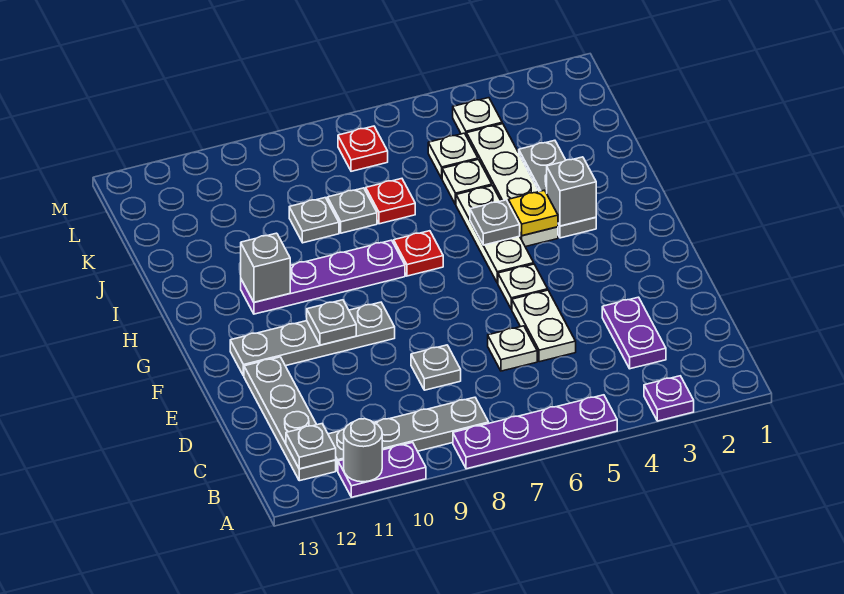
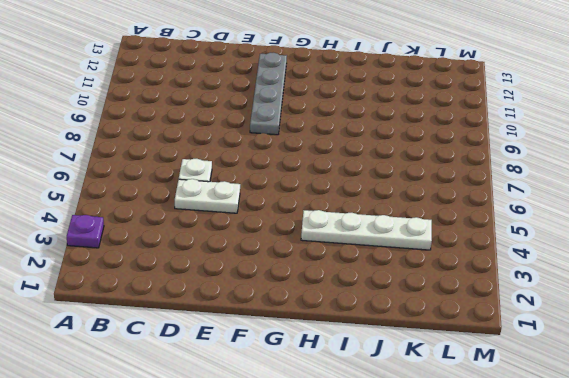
none -> purple 1x4 plate [453,395,617,469]
none -> purple 1x2 plate [338,443,426,497]
none -> grey 1x4 plate [328,397,489,471]
none -> grey 1x4 plate [244,357,336,481]

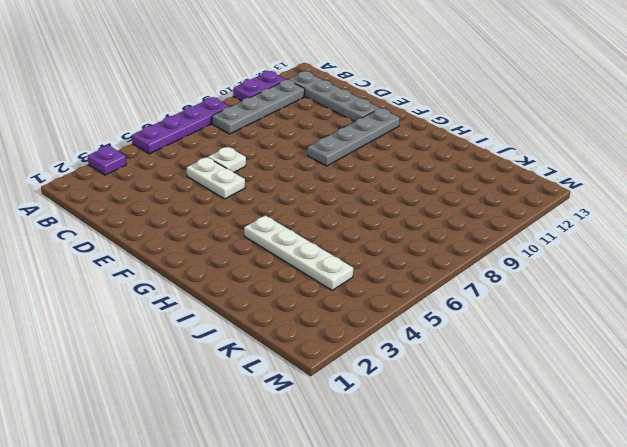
none -> purple 1x2 plate [602,297,666,369]
none -> grey 1x1 plate [411,345,461,390]
none -> white 1x1 plate [498,264,548,309]
none -> white 1x3 plate [456,186,534,283]

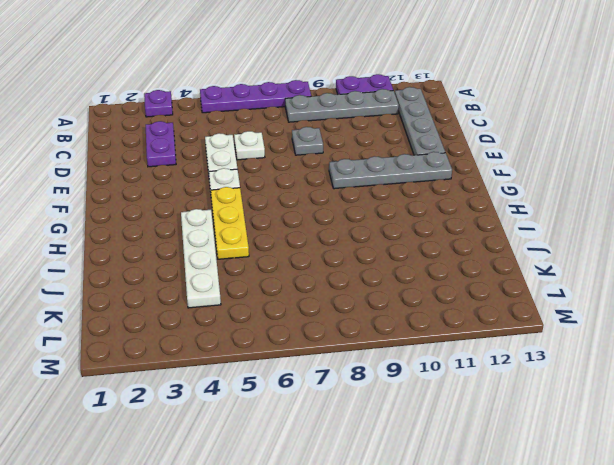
yellow 1x3 plate [211,187,249,259] -> white 1x3 plate [456,186,534,283]
none -> grey 1x3 plate [519,140,596,238]
none -> red 1x1 plate [394,231,443,276]
none -> purple 1x4 plate [241,240,405,314]
none -> white 1x1 plate [442,159,492,205]

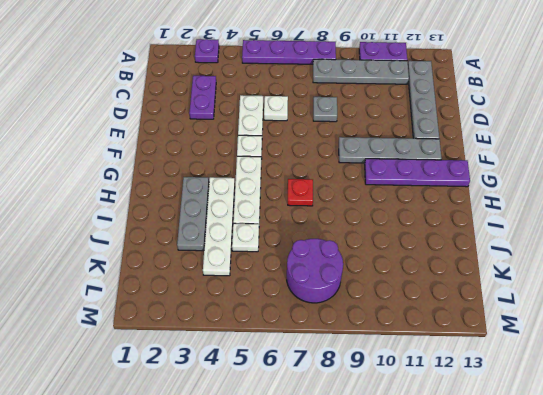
purple 1x4 plate [365,159,470,187] -> purple 1x4 plate moved to [241,240,405,314]
purple 2x2 round brick [287,239,343,303] -> red 1x1 plate [338,126,388,171]
none -> red 1x1 plate [366,179,415,224]
none -> grey 1x1 plate [327,188,377,233]
none -> grey 1x1 plate [289,198,339,243]
none -> white 1x1 plate [428,133,478,178]

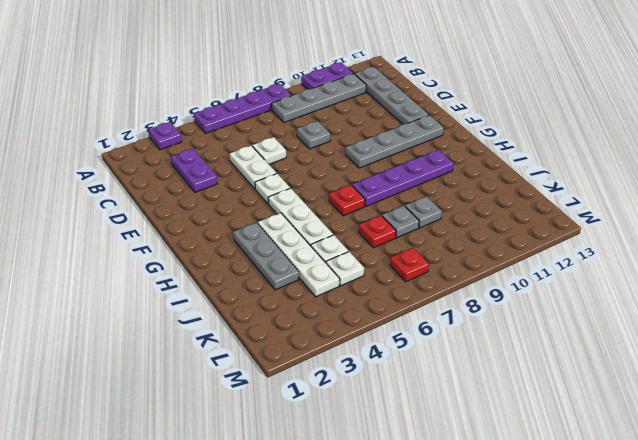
none -> white 1x1 plate [453,98,502,136]
none -> grey 1x1 round brick [344,419,382,482]
none -> grey 1x1 plate [286,424,336,469]
none -> grey 1x1 plate [307,300,356,345]

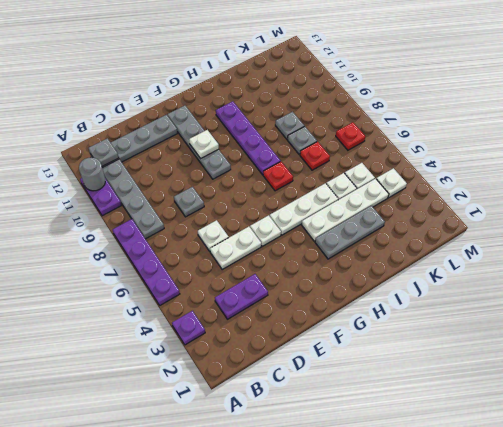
white 1x1 plate [189,130,219,158] -> grey 1x1 plate [307,300,356,345]
none -> grey 1x1 brick [547,157,596,226]
none -> yellow 1x1 plate [508,190,558,236]
none -> grey 1x1 plate [470,200,520,245]
none -> grey 1x1 brick [241,233,290,302]

